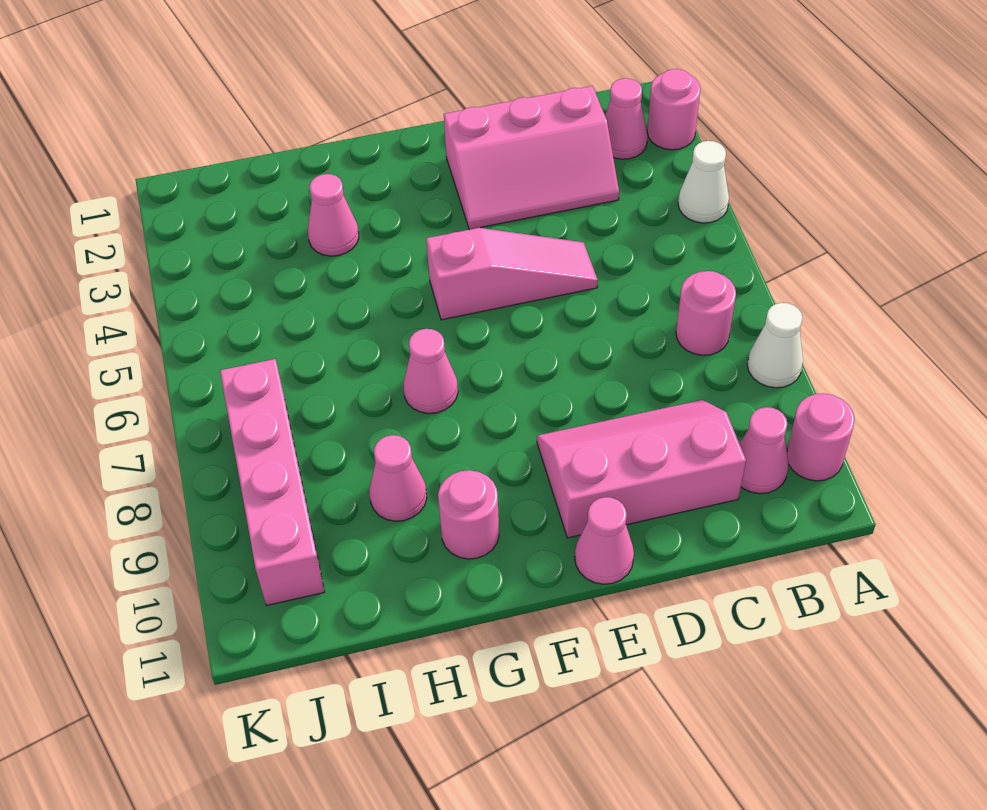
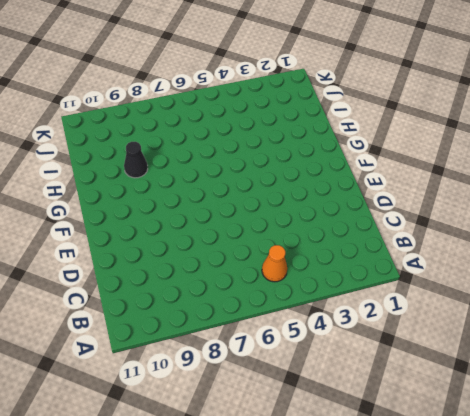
orange 1x1 cone [262,245,287,282] -> none
black 1x1 cone [124,142,148,178] -> pink 1x1 cone [369,435,427,521]
none -> pink 1x1 round brick [647,69,701,150]
none -> white 1x1 cone [678,141,729,223]
none -> white 1x1 cone [747,303,803,388]

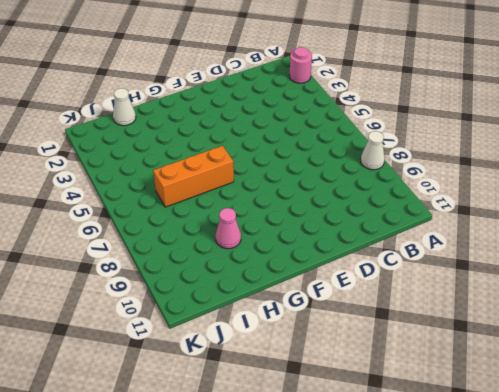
orange 1x3 brick [153,146,234,207] -> none
white 1x1 cone [113,88,136,126] -> white 1x1 cone moved to [678,141,729,223]
none -> pink 1x1 round brick [787,393,855,481]
none -> pink 1x1 cone [605,78,648,159]
none -> pink 1x1 round brick [676,271,736,355]

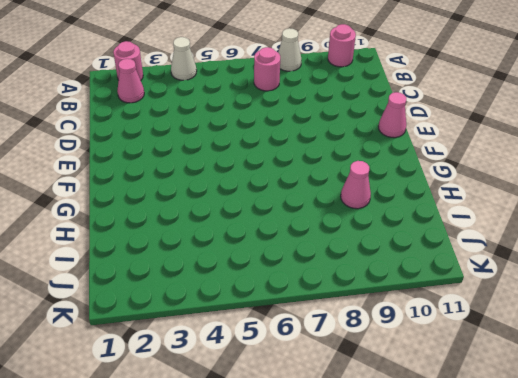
none -> pink 1x1 cone [739,407,789,494]
none -> pink 2x3 slope [444,86,619,230]
none -> pink 2x3 slope [537,400,746,538]

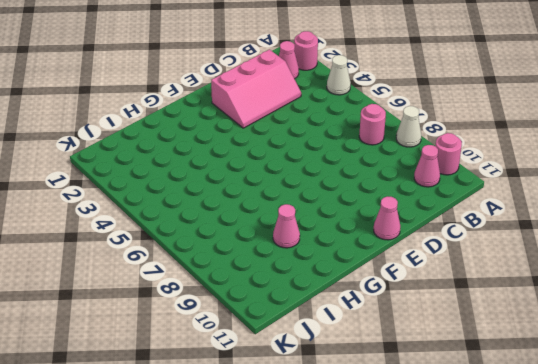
none -> pink 2x3 slope [537,400,746,538]
none -> pink 1x3 slope [426,228,598,320]
none -> pink 1x1 cone [403,329,458,414]

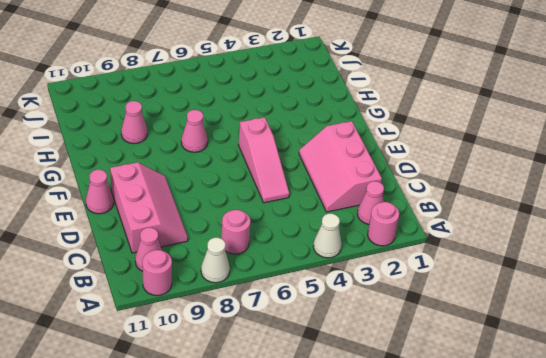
none -> pink 1x1 round brick [438,470,499,559]
none -> pink 1x1 cone [308,174,359,256]
none -> pink 1x4 brick [220,359,325,605]

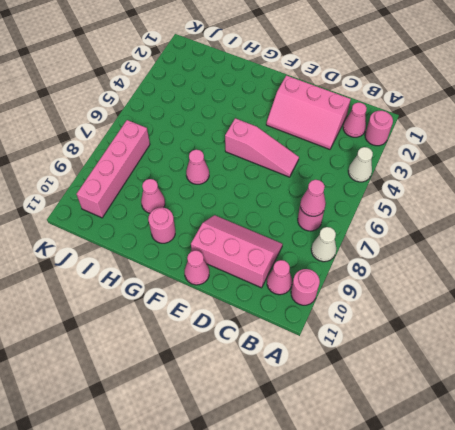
pink 1x1 cone [300,180,326,216] -> pink 1x1 cone moved to [308,174,359,256]

